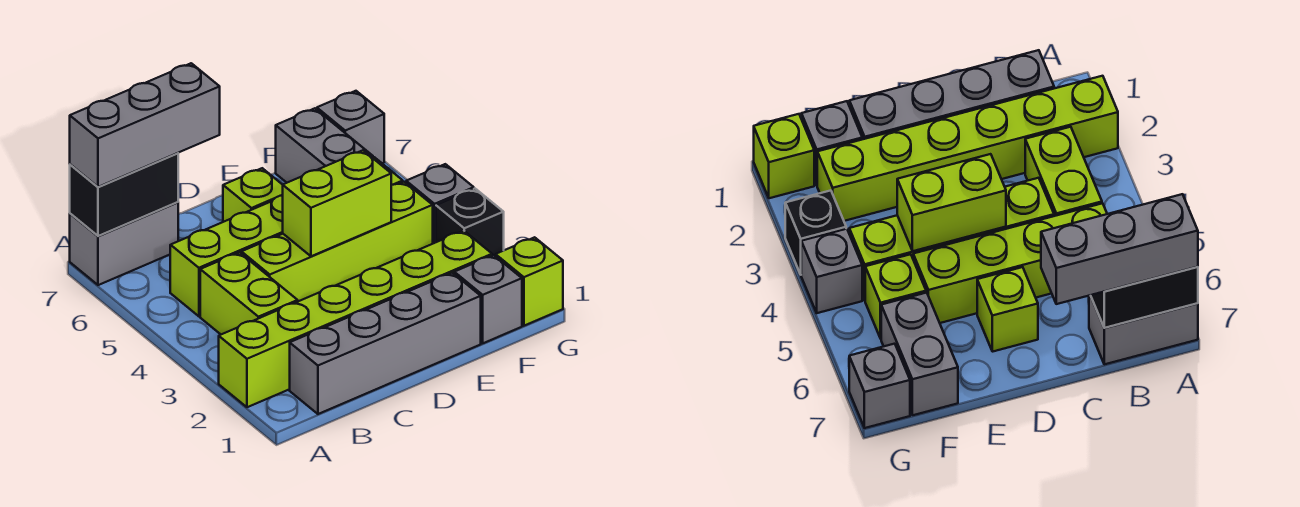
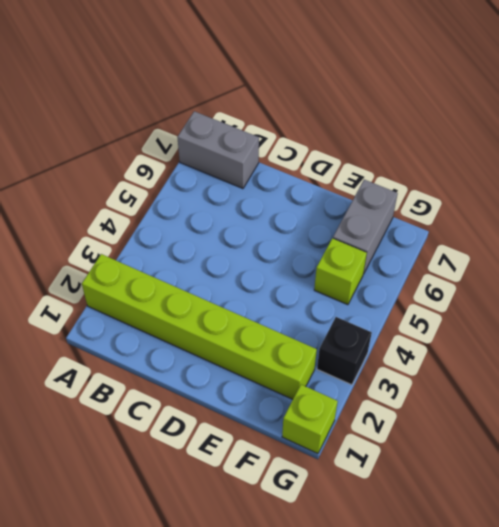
none -> grey 1x4 brick [290,273,481,414]
none -> lime 1x2 brick [200,252,298,334]
none -> lime 1x4 brick [170,195,283,316]

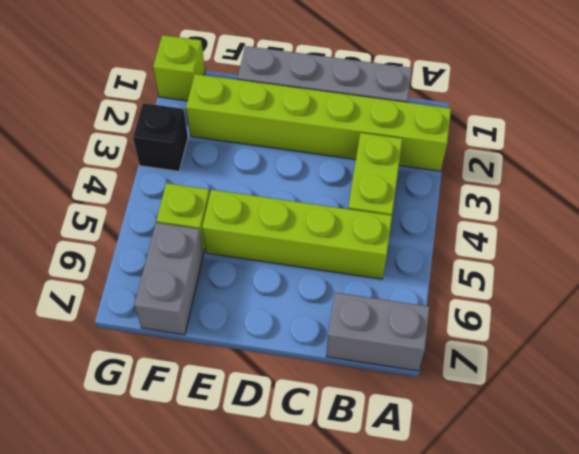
none -> lime 1x4 brick [241,182,433,301]
none -> lime 1x1 brick [223,168,283,222]
none -> grey 1x1 brick [454,255,522,343]

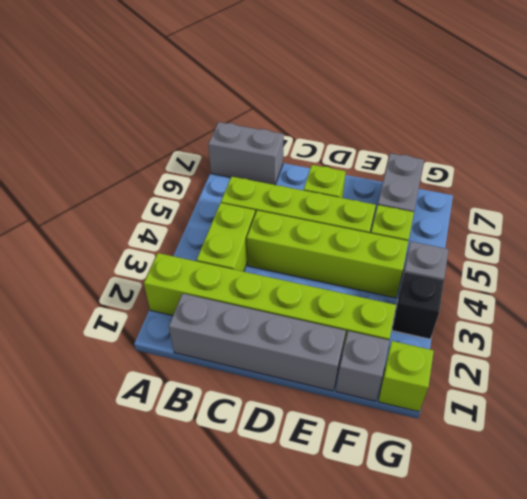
none -> grey 1x1 brick [317,91,384,163]
none -> black 1x2 brick [70,153,178,236]
none -> lime 1x2 brick [283,150,391,256]

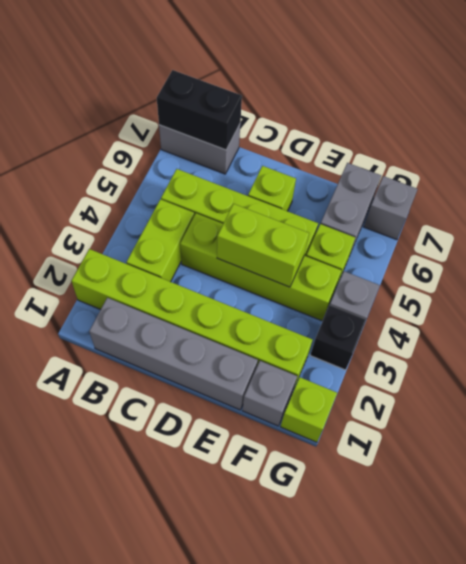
none -> grey 1x3 brick [70,63,220,187]

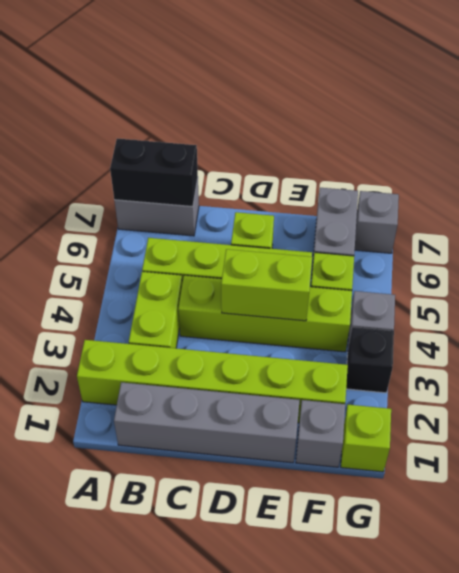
none -> grey 1x3 brick [70,63,220,187]

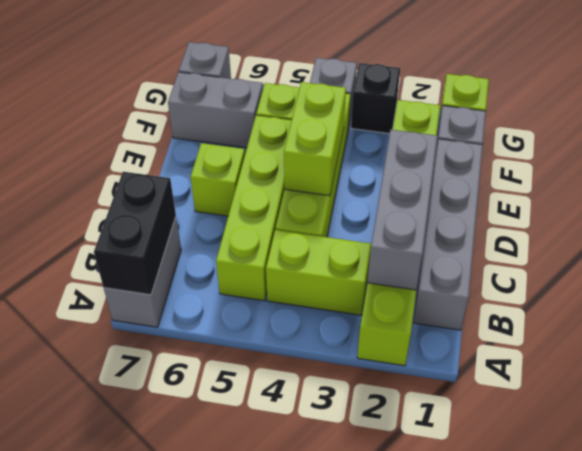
grey 1x3 brick [367,129,438,290] -> grey 1x3 brick moved to [70,63,220,187]

